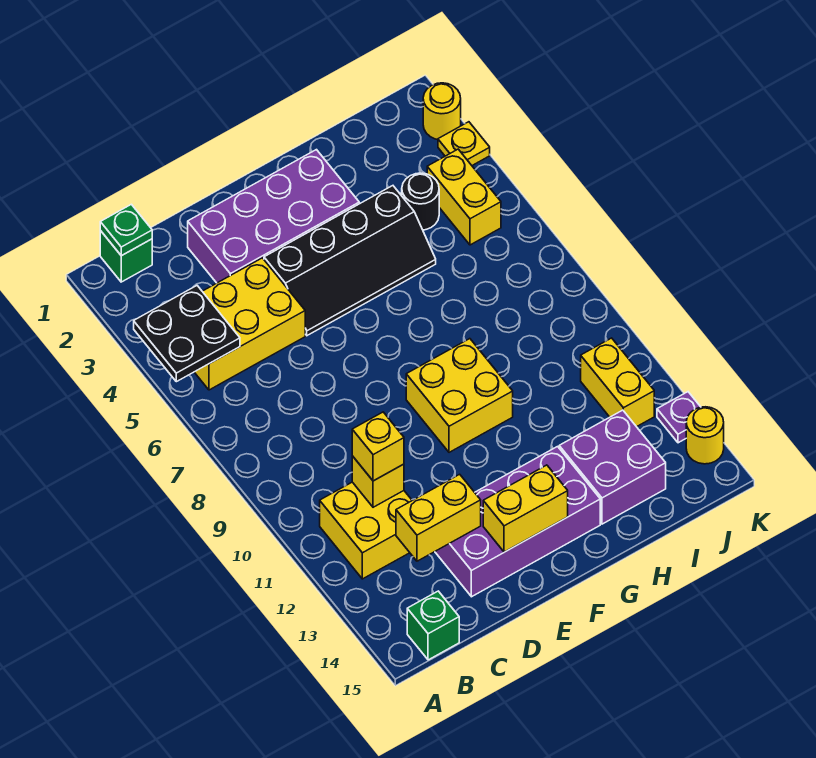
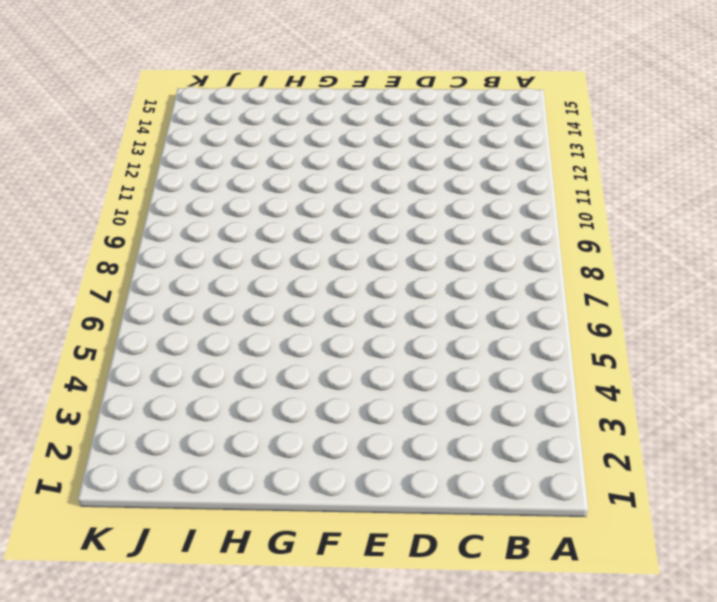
none -> green 1x1 brick [100,231,152,282]
none -> yellow 2x3 brick [195,258,305,390]
none -> yellow 2x2 brick [320,482,412,579]

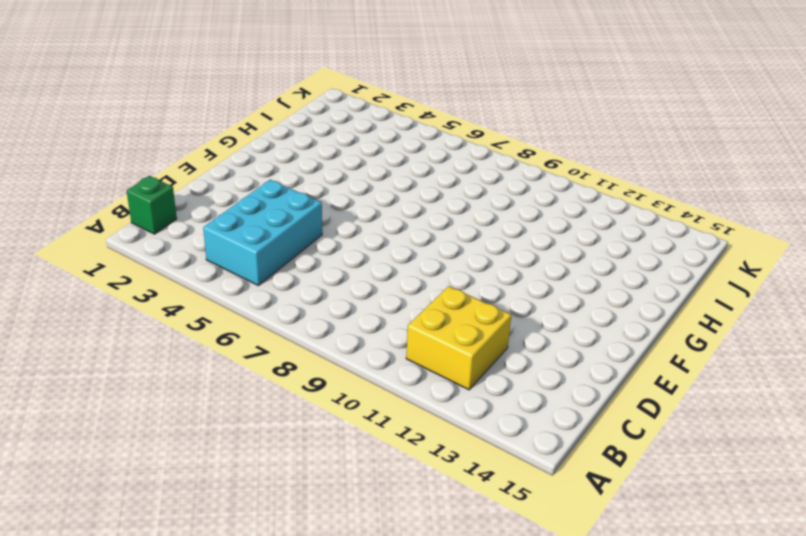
cyan 2x3 brick [203,180,322,286] -> yellow 2x3 brick [195,258,305,390]
none -> green 1x1 brick [407,591,459,660]
none -> purple 2x4 brick [188,150,359,283]
none -> purple 2x4 brick [435,447,600,597]

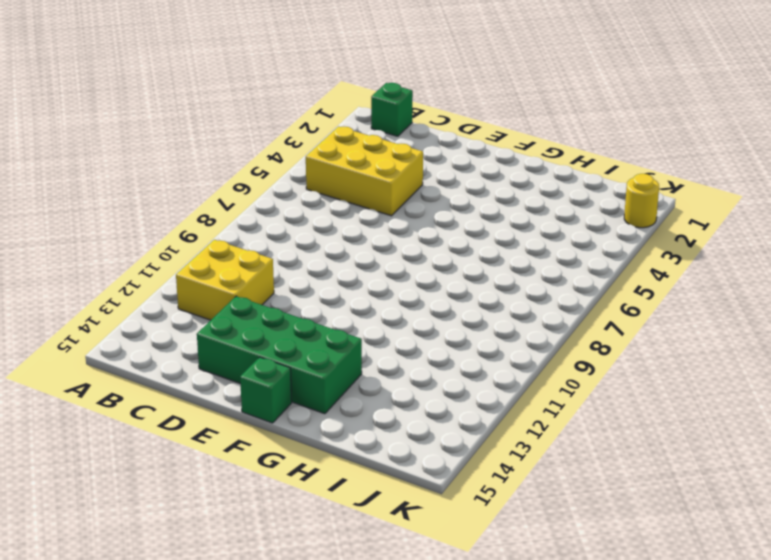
green 2x4 brick [197,296,362,414] -> purple 2x4 brick [435,447,600,597]
green 1x1 brick [240,357,292,423] -> green 1x1 brick moved to [407,591,459,660]
none -> purple 2x4 brick [188,150,359,283]
none -> black 2x4 slope [264,186,436,335]
none -> yellow 2x2 brick [406,339,513,452]

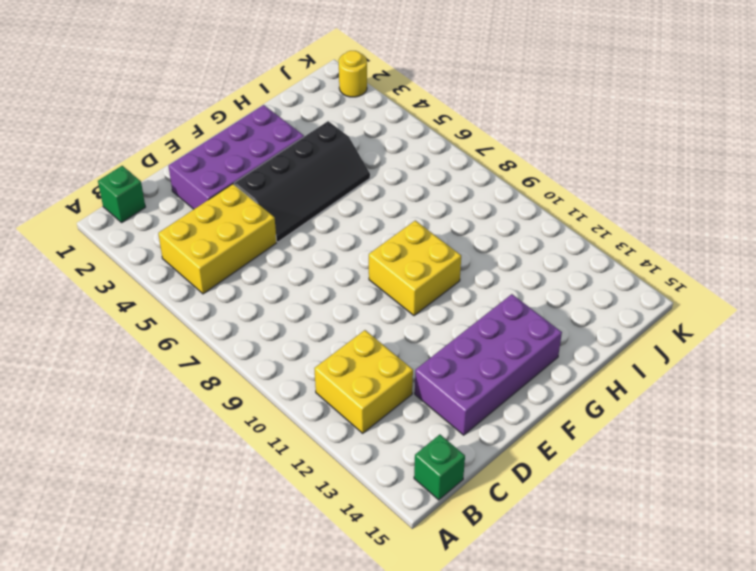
none -> purple 2x2 brick [559,410,666,524]
none -> black 1x1 round brick [402,173,439,230]
none -> yellow 1x2 brick [427,149,501,245]

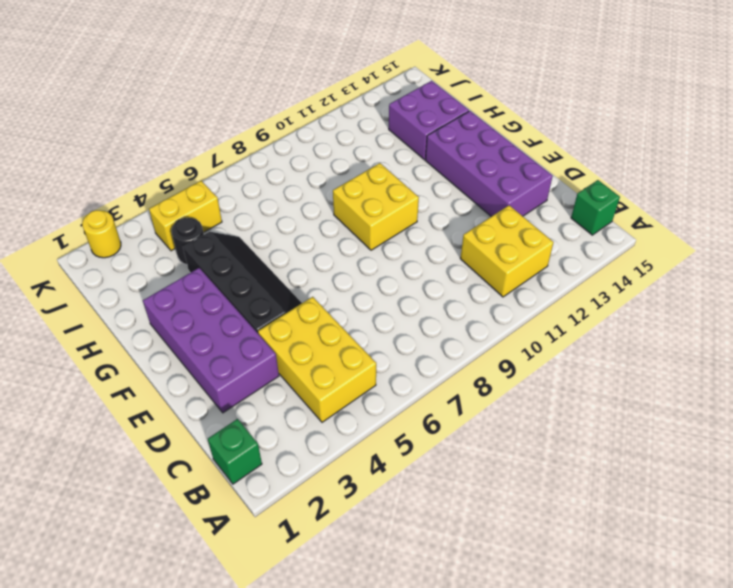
none -> yellow 1x2 brick [581,338,654,427]
none -> yellow 1x1 plate [438,122,490,165]
none -> purple 1x1 plate [657,392,700,443]

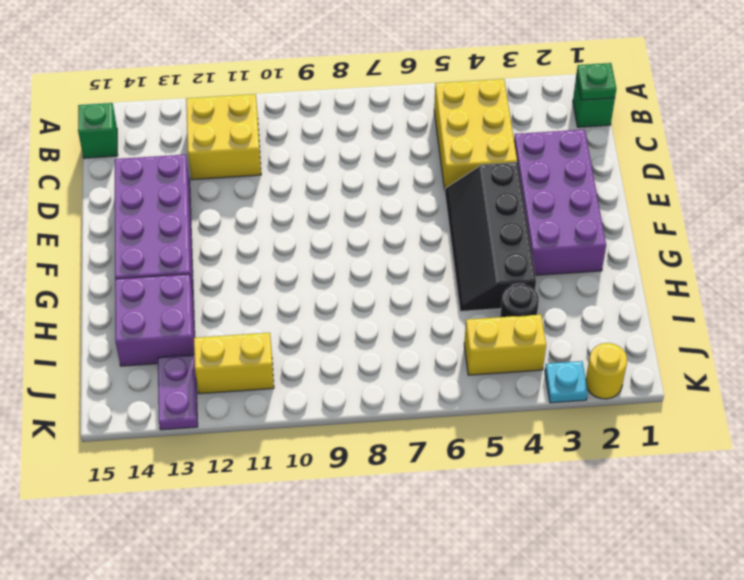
purple 1x2 plate [158,355,198,430] -> purple 1x1 plate [657,392,700,443]
cyan 1x1 plate [545,361,588,403] -> yellow 1x1 plate [438,122,490,165]
none -> yellow 2x2 brick [406,339,513,452]
none -> yellow 1x1 round brick [686,407,724,464]
none -> black 2x2 plate [134,286,240,382]

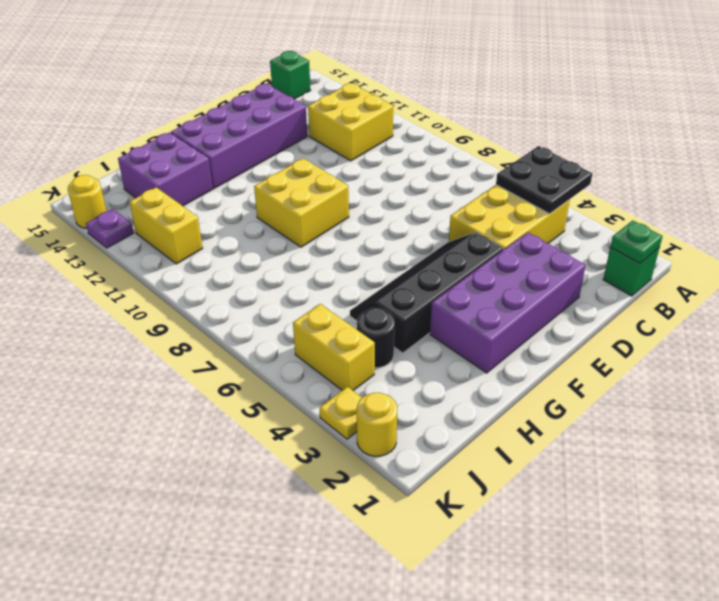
none -> yellow 1x1 brick [352,456,404,507]
none -> yellow 1x2 brick [396,474,481,561]
none -> yellow 1x2 brick [483,465,568,552]

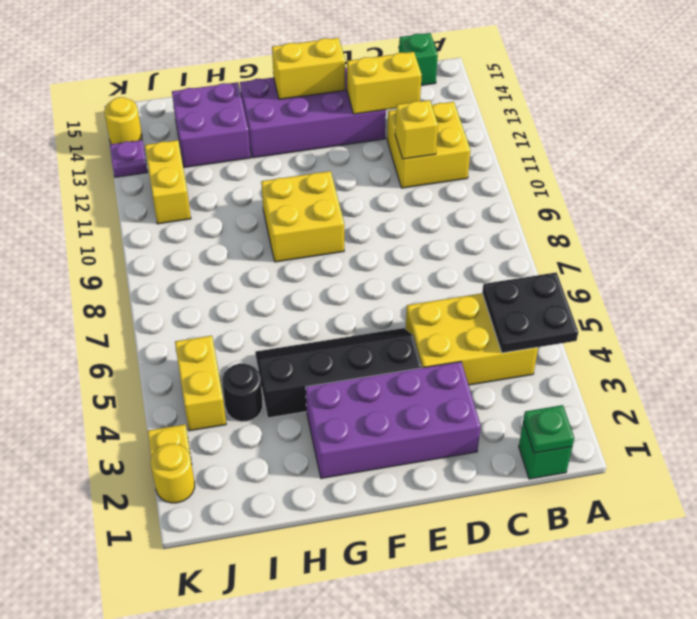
none -> yellow 1x1 brick [352,412,404,481]

